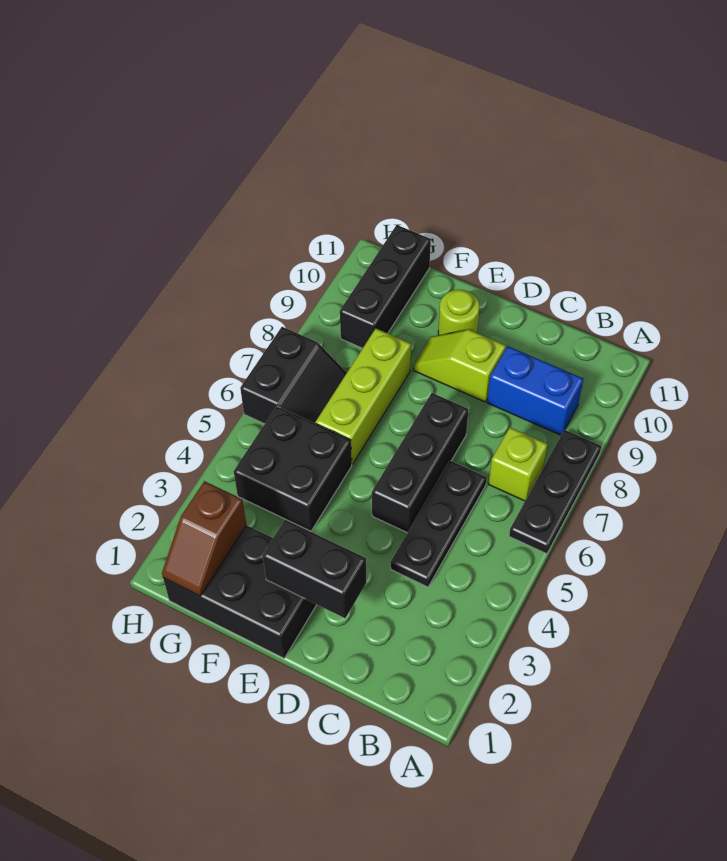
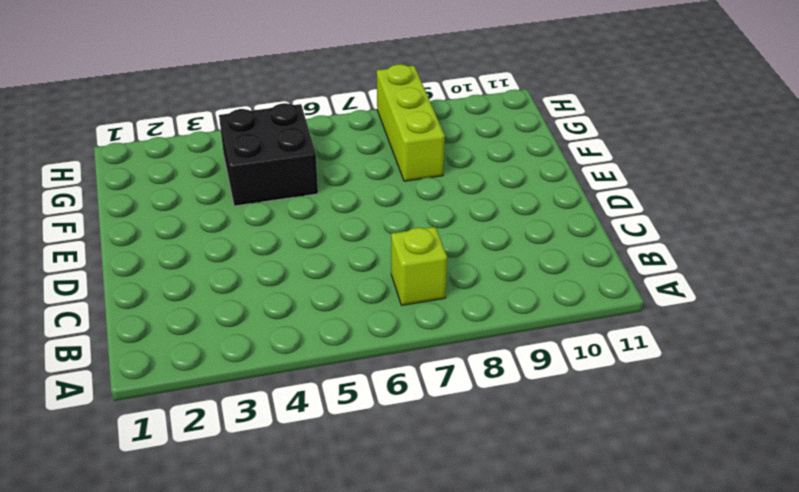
lime 1x3 brick [377,64,445,181] -> lime 1x3 brick turned to [315,329,411,464]
none -> black 1x3 plate [509,430,601,554]
none -> blue 1x2 brick [487,346,583,435]
none -> black 1x3 plate [391,461,487,587]

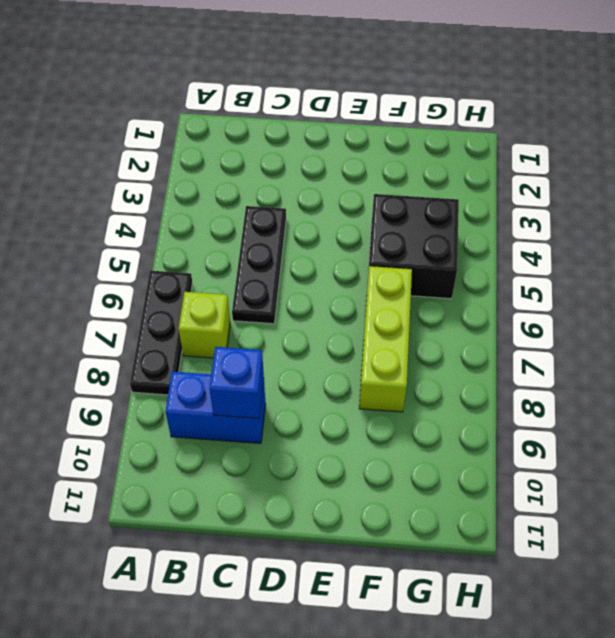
blue 1x1 brick [210,347,264,419] -> none
none -> black 1x3 brick [372,393,469,533]
none -> lime 1x2 slope [413,330,506,402]
none -> black 2x3 brick [163,525,317,658]

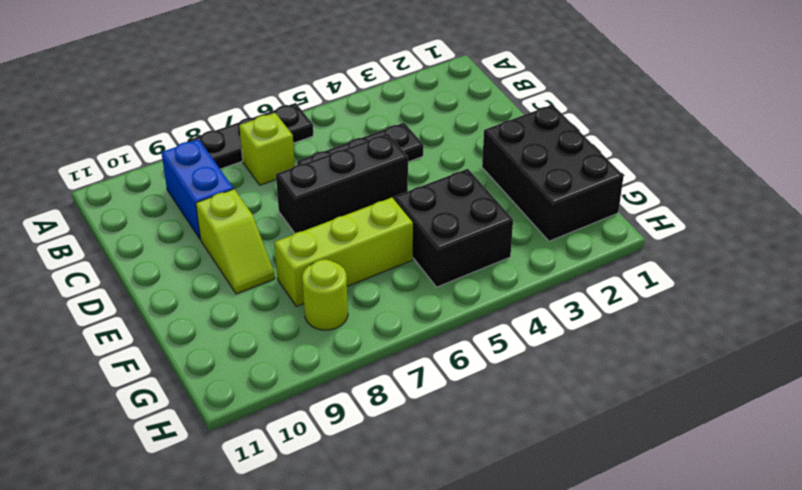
lime 1x1 round brick [302,260,348,330] -> lime 1x1 round brick moved to [438,290,479,335]
none -> black 2x2 slope [240,327,347,424]
none -> black 1x3 brick [340,225,431,348]
none -> black 1x2 brick [263,520,366,618]

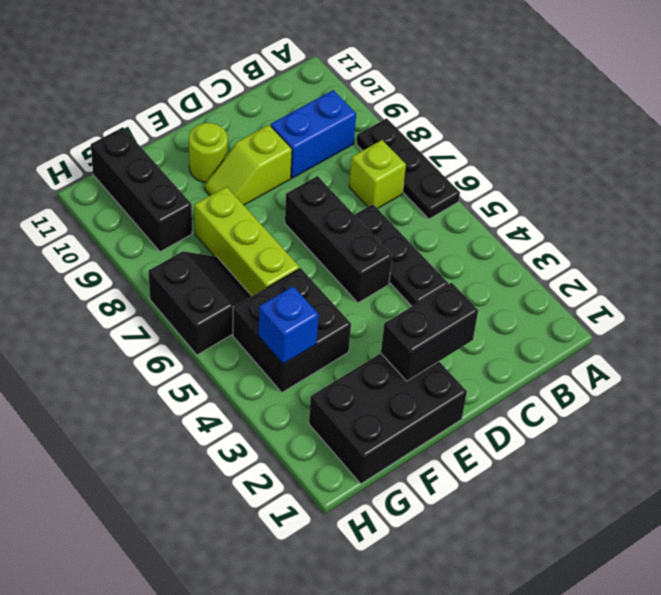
blue 1x1 brick [258,286,319,364] -> none
none -> brown 1x2 slope [162,481,246,596]

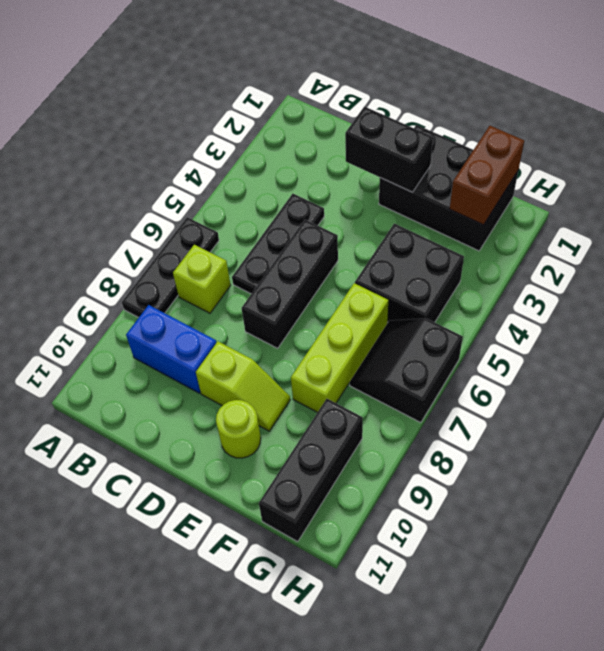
brown 1x2 brick [450,126,524,225] -> brown 1x2 slope [162,481,246,596]

